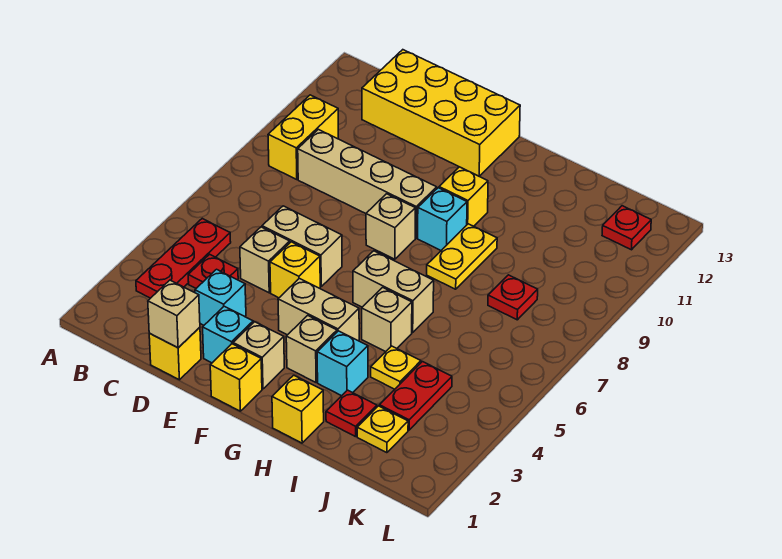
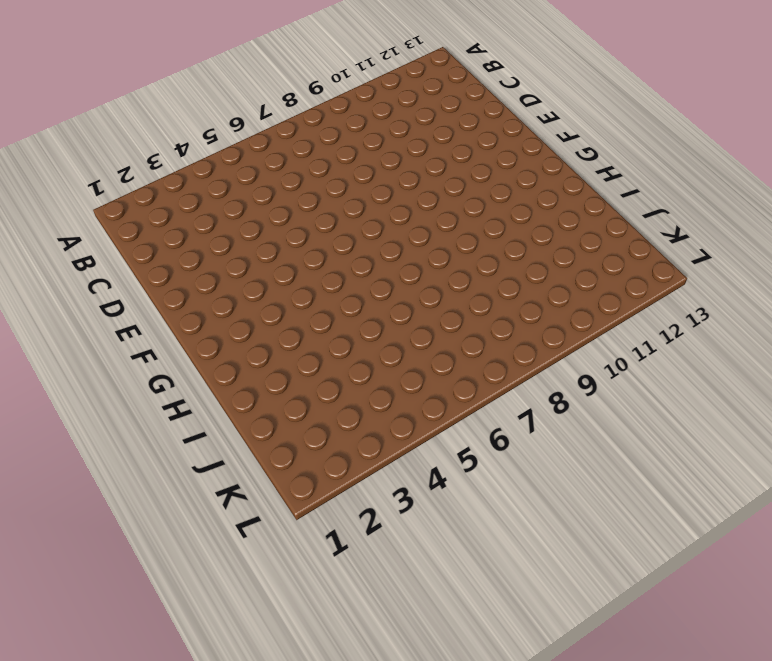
none -> red 1x3 plate [136,219,231,298]
none -> yellow 1x2 brick [268,95,338,180]
none -> red 1x1 plate [188,254,238,288]
none -> tan 1x4 brick [298,129,437,238]

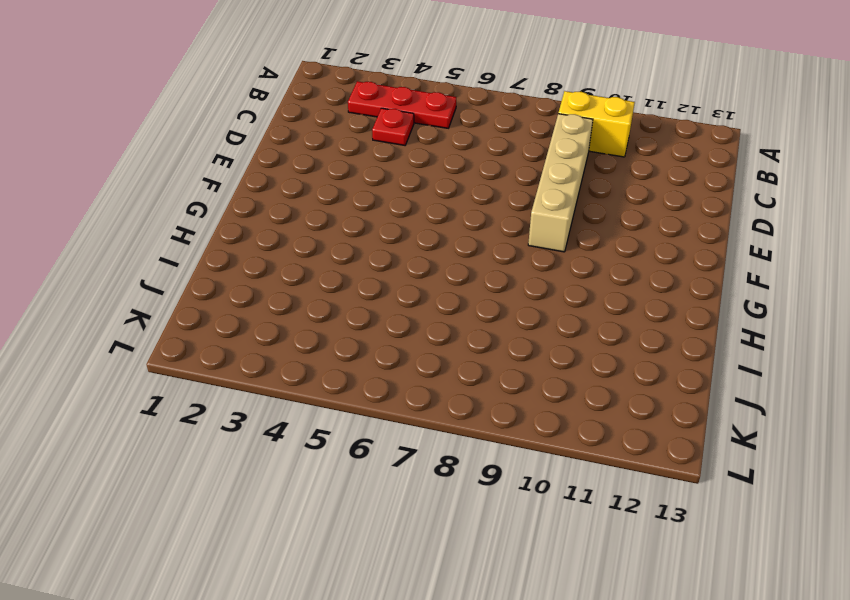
none -> yellow 2x4 brick [362,50,520,176]
none -> yellow 1x1 brick [149,327,201,380]
none -> cyan 1x1 brick [195,269,246,325]
none -> tan 1x1 brick [240,227,290,293]

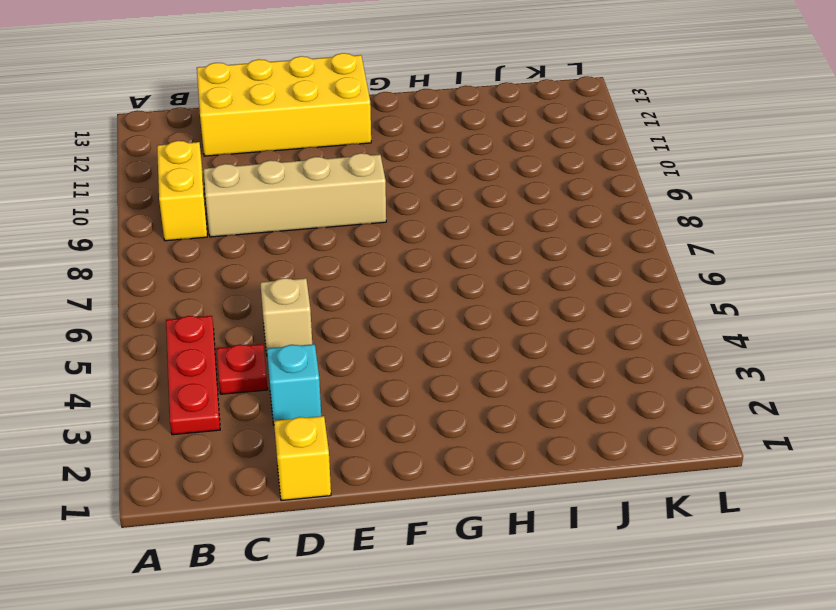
none -> tan 1x2 brick [262,206,342,286]
none -> cyan 1x1 brick [203,306,253,363]
none -> yellow 1x1 brick [270,242,320,298]
none -> yellow 1x1 brick [210,344,262,411]

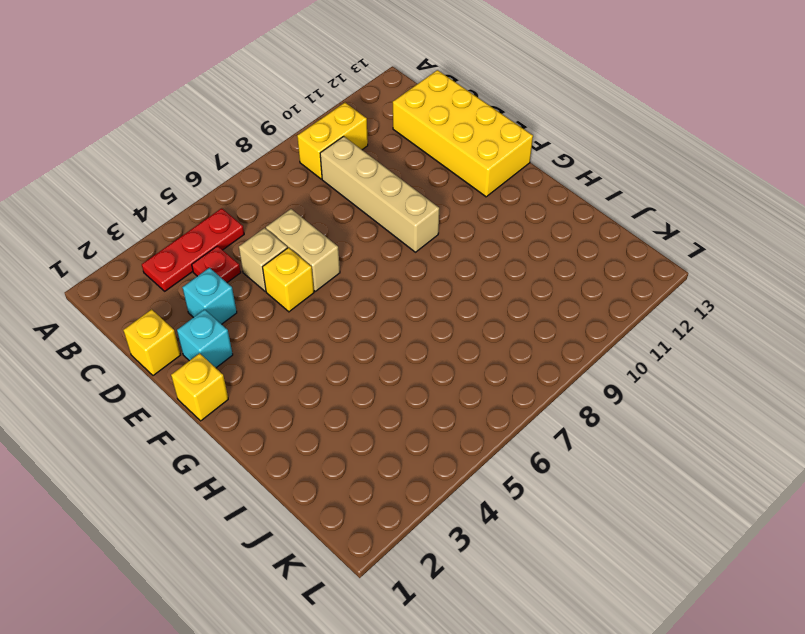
none -> tan 1x1 brick [233,322,284,389]
none -> tan 1x2 brick [278,278,359,341]
none -> tan 1x1 brick [366,194,415,259]
none -> tan 1x1 brick [286,315,337,382]

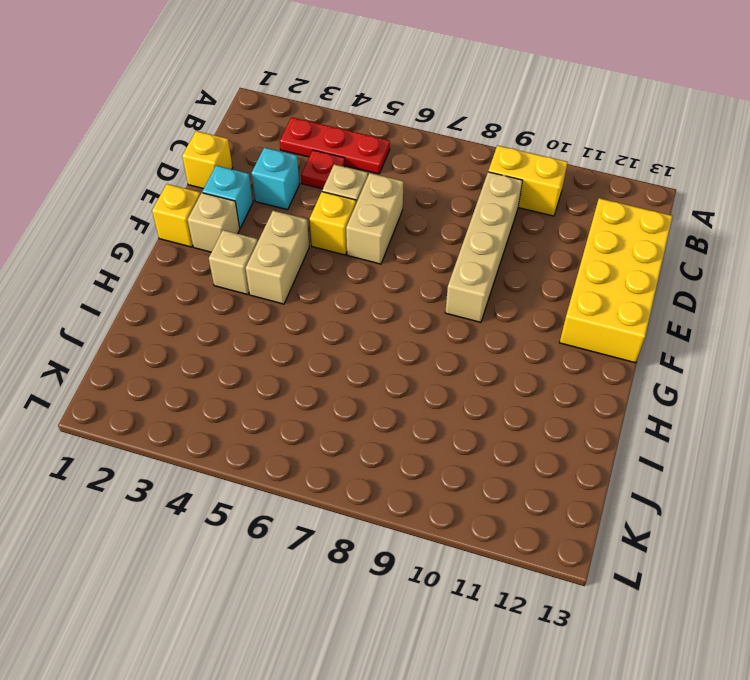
none -> tan 1x1 brick [366,194,415,259]
none -> tan 1x2 brick [353,251,434,332]
none -> cyan 1x1 brick [418,188,467,250]
none -> yellow 1x1 brick [439,167,488,226]

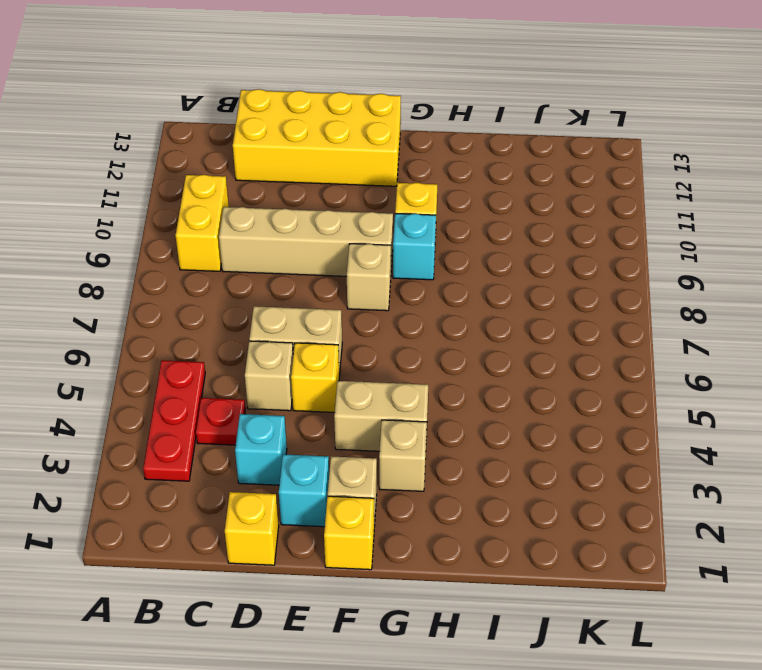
none -> tan 1x2 brick [353,251,434,332]
none -> yellow 1x1 brick [272,375,324,443]
none -> cyan 1x1 brick [317,331,368,396]
none -> tan 1x1 brick [362,287,412,352]

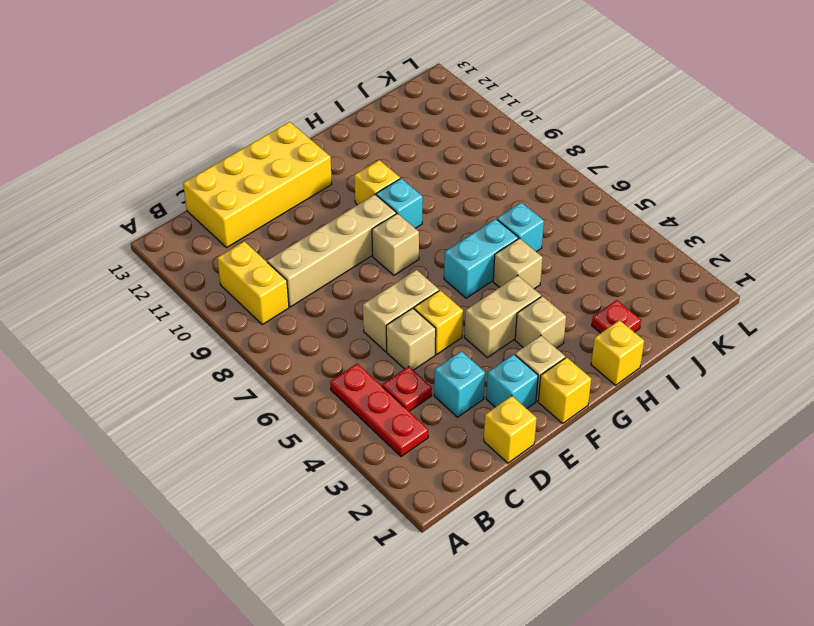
cyan 1x2 brick [444,219,518,298] -> tan 1x2 brick [353,251,434,332]
cyan 1x1 brick [497,202,544,252] -> cyan 1x1 brick moved to [317,331,368,396]
none -> yellow 1x2 plate [427,224,497,289]
none -> yellow 1x1 plate [371,346,421,389]
none -> yellow 1x1 plate [357,406,408,453]
none -> red 1x2 plate [379,362,452,430]

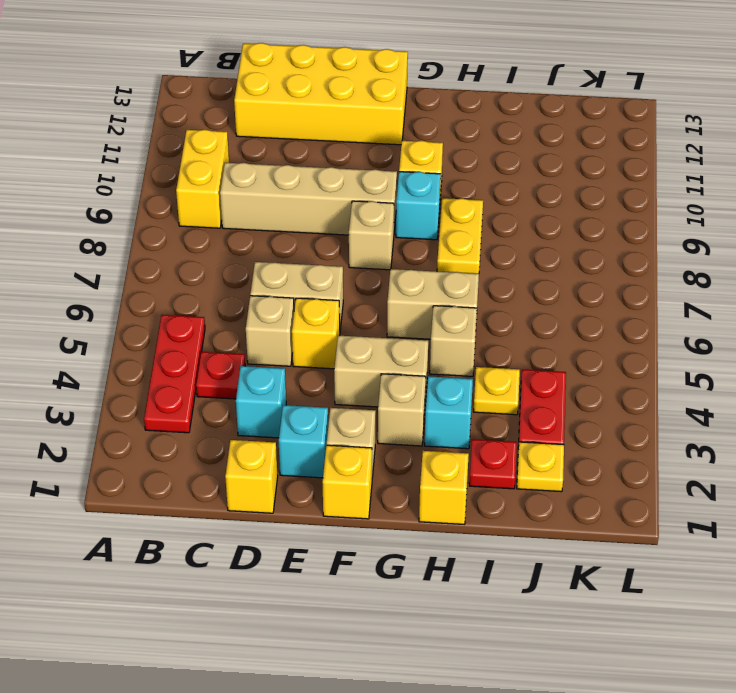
none -> red 1x1 plate [488,275,538,320]
none -> red 1x1 plate [602,206,651,250]
none -> tan 1x1 brick [148,280,200,348]

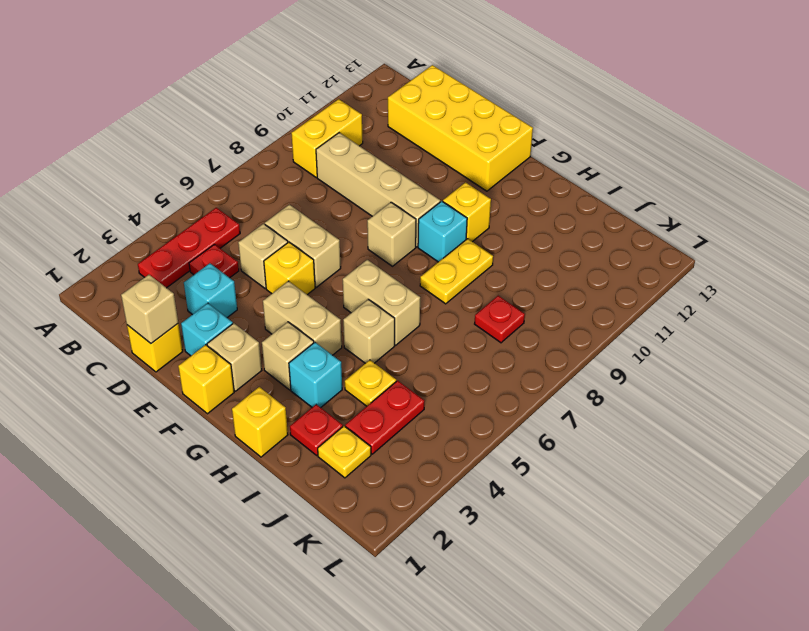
none -> red 1x1 plate [602,206,651,250]

